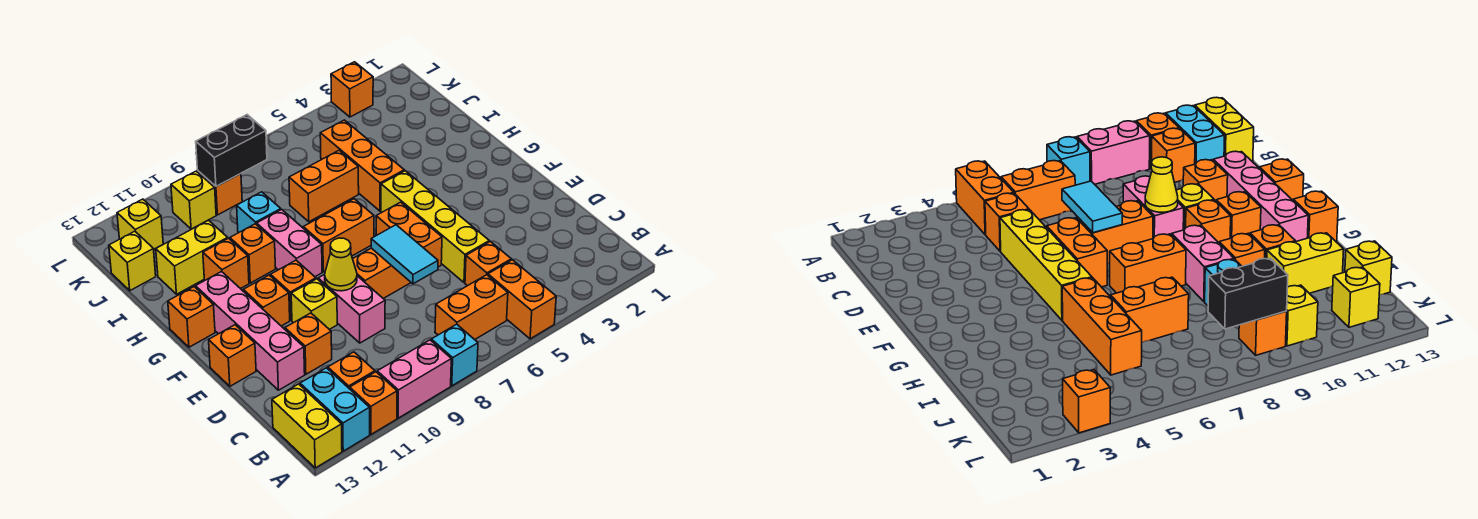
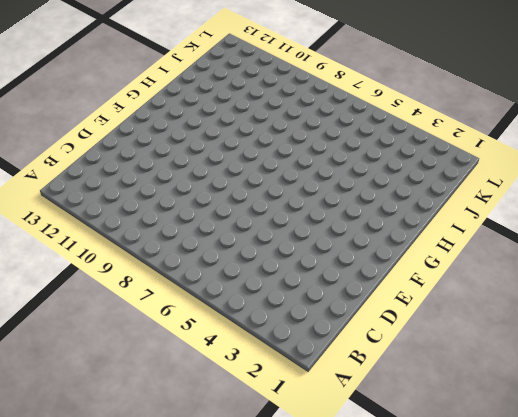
none -> orange 1x2 brick [488,260,556,339]
none -> cyan 1x1 brick [431,324,478,386]
none -> pink 1x2 brick [377,340,451,418]
none -> orange 1x1 brick [350,372,397,435]

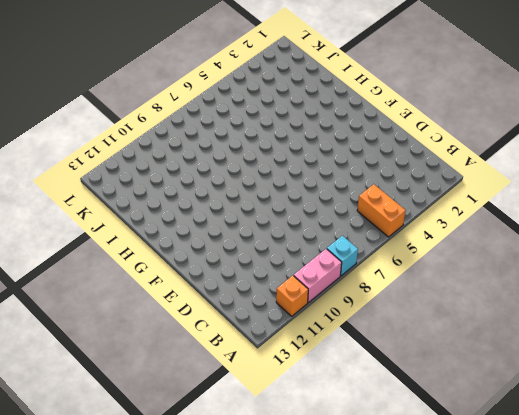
none -> cyan 1x2 brick [300,368,370,451]
none -> yellow 1x2 brick [272,384,342,468]
none -> orange 1x2 brick [435,275,508,340]
none -> orange 1x1 brick [328,352,375,389]

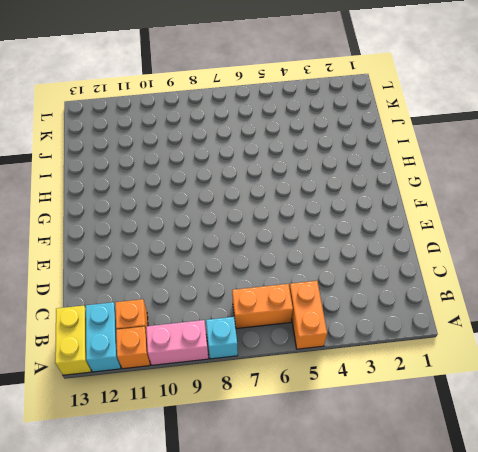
none -> orange 1x1 brick [465,241,511,286]
none -> yellow 1x4 brick [381,171,489,283]
none -> pink 1x2 brick [318,274,385,343]
none -> orange 1x1 brick [285,313,332,374]

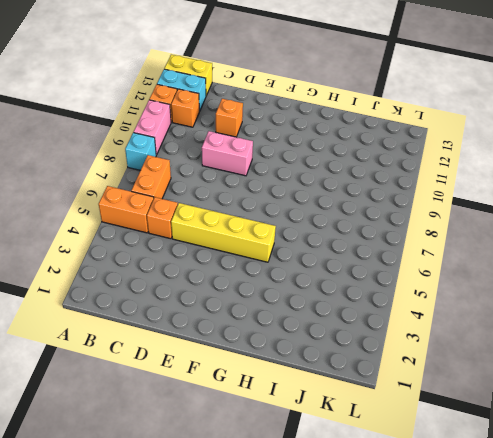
none -> pink 1x4 brick [196,272,305,390]
none -> orange 1x2 brick [376,202,442,267]
none -> orange 1x2 brick [353,248,411,299]
none -> yellow 1x1 brick [291,279,337,329]

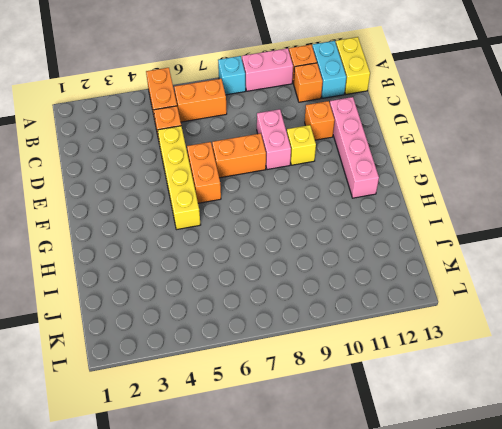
none -> orange 1x1 brick [209,325,256,386]
none -> orange 1x1 brick [271,260,316,320]
none -> orange 1x1 brick [243,275,290,326]
none -> orange 1x2 brick [303,199,374,272]

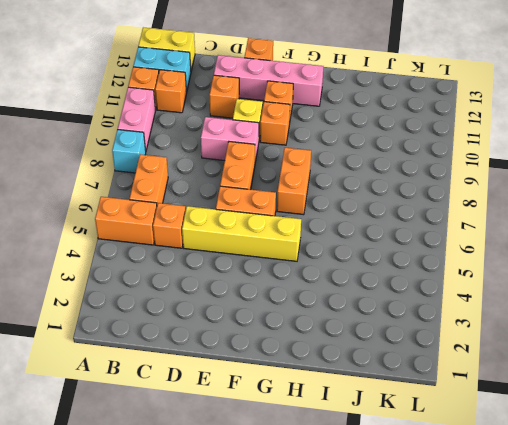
none -> pink 1x2 brick [257,210,322,277]
none -> orange 1x1 brick [168,287,215,347]
none -> orange 1x3 brick [320,120,404,211]
none -> orange 1x1 brick [230,224,276,283]

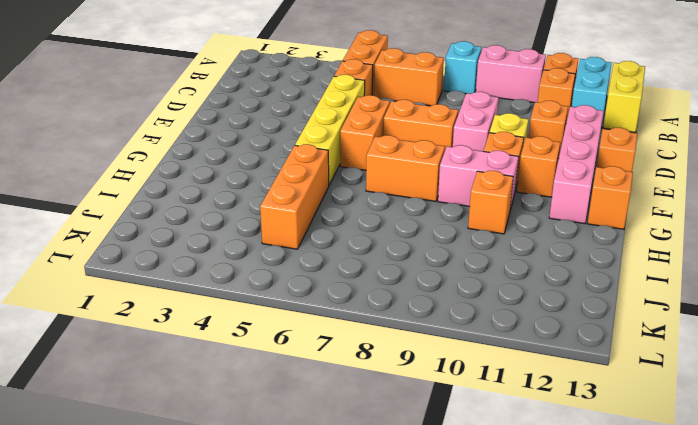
pink 1x2 brick [438,145,519,210] -> pink 1x2 brick turned to [257,210,322,277]
none -> orange 1x1 brick [203,238,249,289]
none -> orange 1x2 brick [289,150,359,222]
none -> cyan 1x1 brick [237,192,281,233]
none -> yellow 1x2 brick [156,220,228,294]

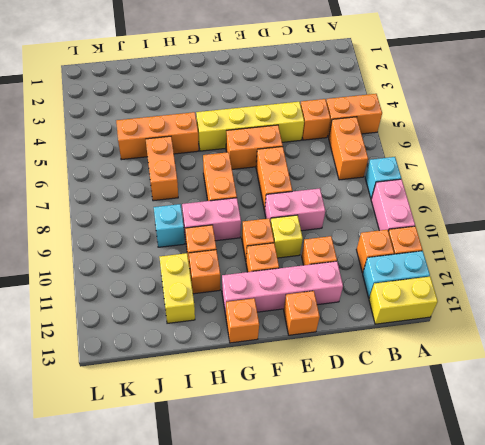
none -> yellow 1x1 brick [109,231,156,291]
none -> orange 1x1 brick [198,171,242,215]
none -> yellow 1x1 brick [171,171,216,229]
none -> yellow 1x1 brick [117,199,163,249]

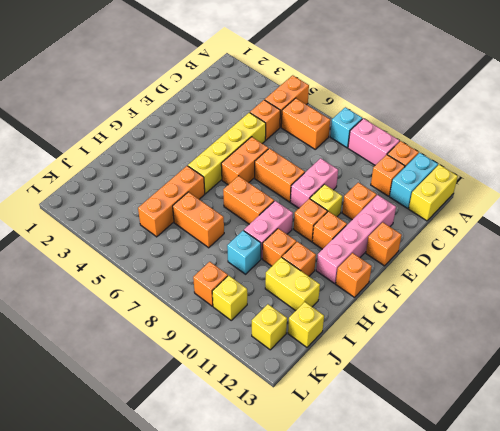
none -> orange 1x1 brick [331,62,373,117]
none -> cyan 1x2 tile [371,225,438,284]
none -> yellow 1x1 cone [325,238,357,291]
none -> black 1x2 brick [196,115,267,186]

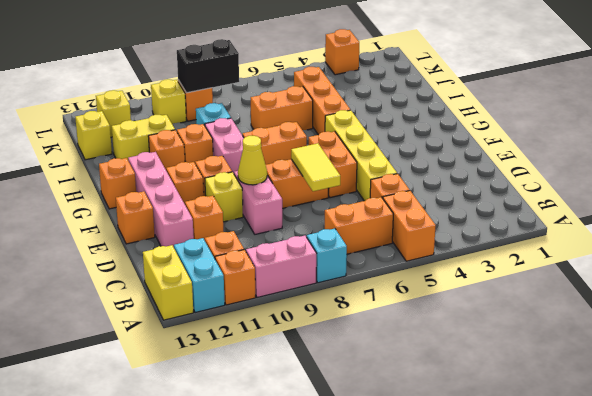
yellow 1x2 tile [291,143,340,191] -> cyan 1x2 tile [371,225,438,284]

